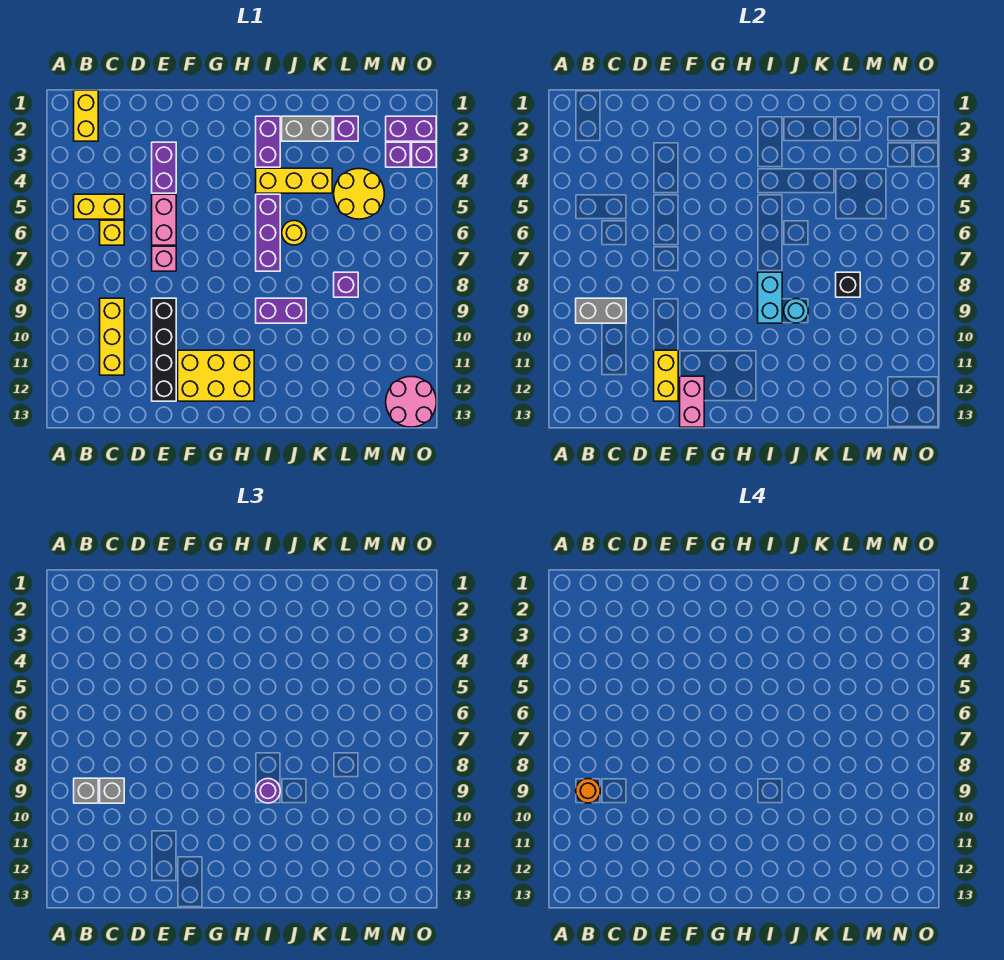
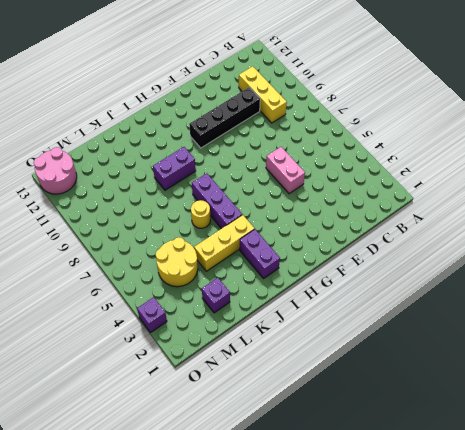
black 1x4 brick [189,87,260,148] -> black 1x4 brick turned to [152,298,176,401]
none -> yellow 1x2 brick [74,90,98,141]
none -> yellow 1x2 brick [74,194,124,219]
none -> yellow 1x1 brick [100,220,124,245]
none -> purple 1x2 brick [152,142,176,193]

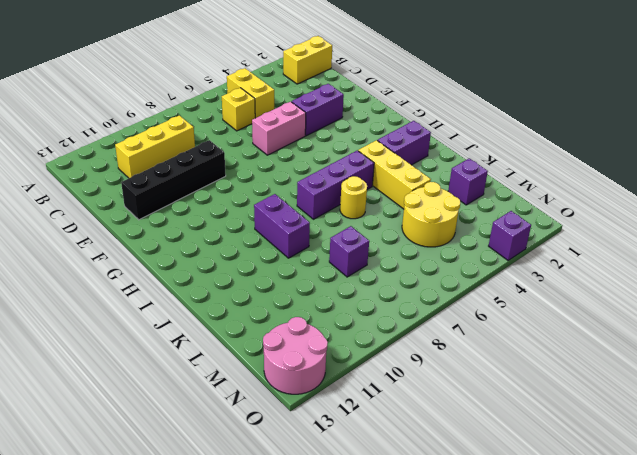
none -> pink 1x1 brick [152,246,176,271]
none -> yellow 2x3 brick [178,350,254,401]
none -> grey 1x2 brick [282,116,332,141]
none -> purple 1x2 brick [386,116,436,141]

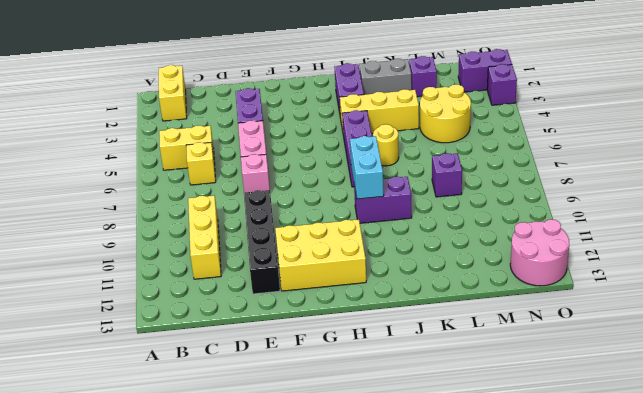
none -> purple 1x1 brick [386,142,410,167]
none -> grey 1x2 brick [576,298,626,323]
none -> yellow 1x2 brick [654,350,678,401]
none -> pink 1x2 brick [680,376,704,427]

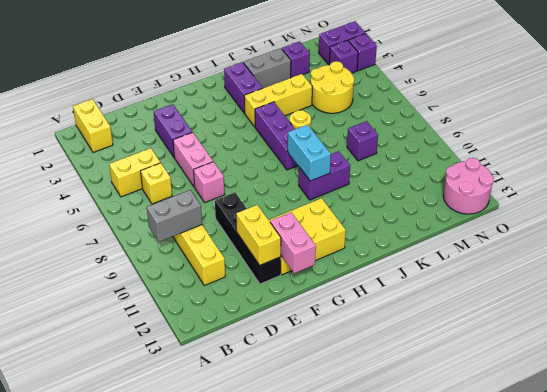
none -> cyan 1x1 round brick [784,299,808,323]
none -> black 1x1 brick [836,272,860,297]
none -> grey 1x1 brick [74,778,98,803]
none -> grey 1x1 brick [100,778,124,803]

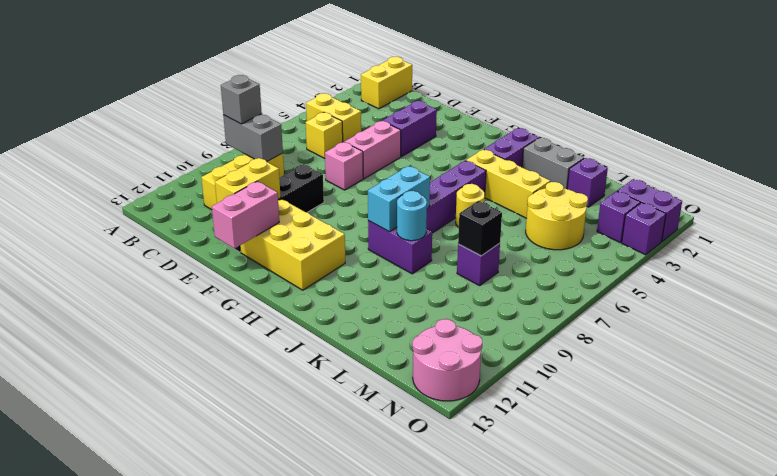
none -> grey 1x1 brick [100,778,124,803]
none -> purple 1x1 round brick [256,779,280,803]
none -> orange 1x1 round brick [576,779,600,803]

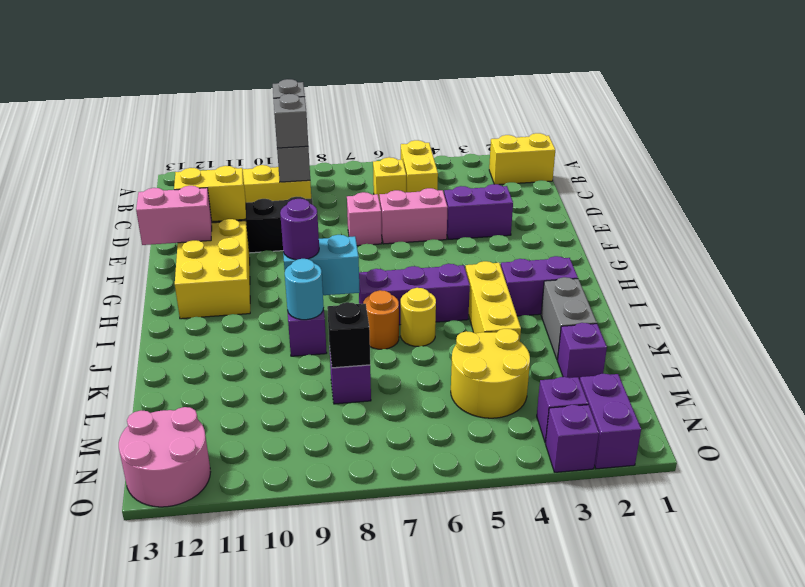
orange 1x1 round brick [363,290,399,349] -> orange 1x1 round brick moved to [576,779,600,803]

